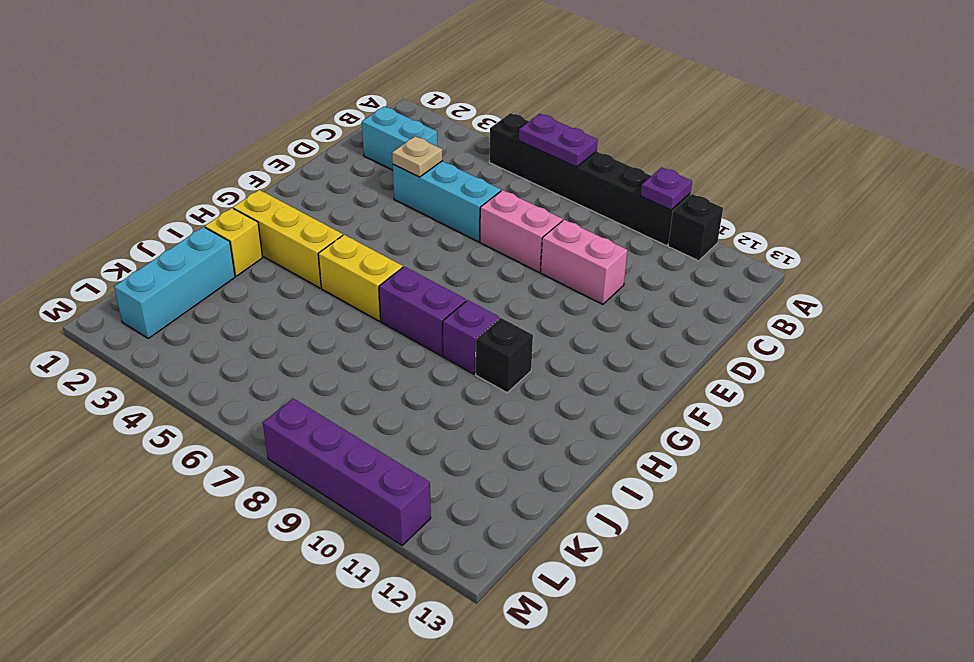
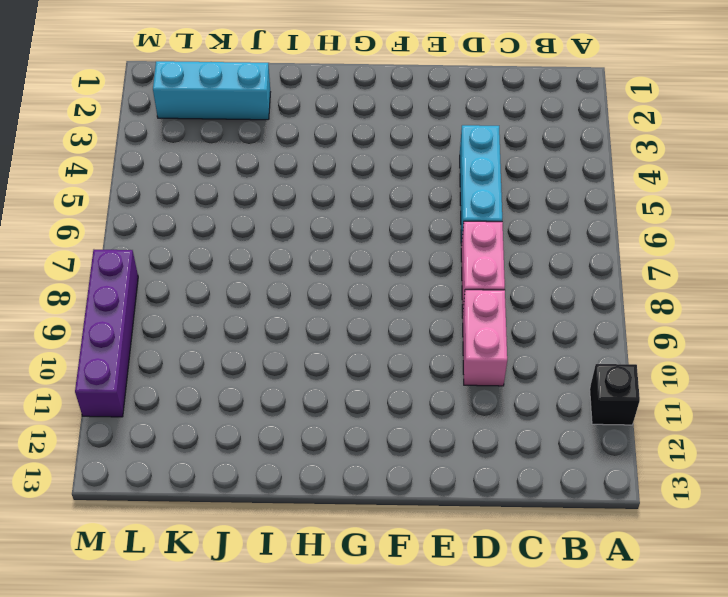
none -> black 1x6 brick [489,113,690,246]
none -> cyan 1x2 brick [362,107,437,170]
none -> yellow 1x3 brick [233,190,343,288]

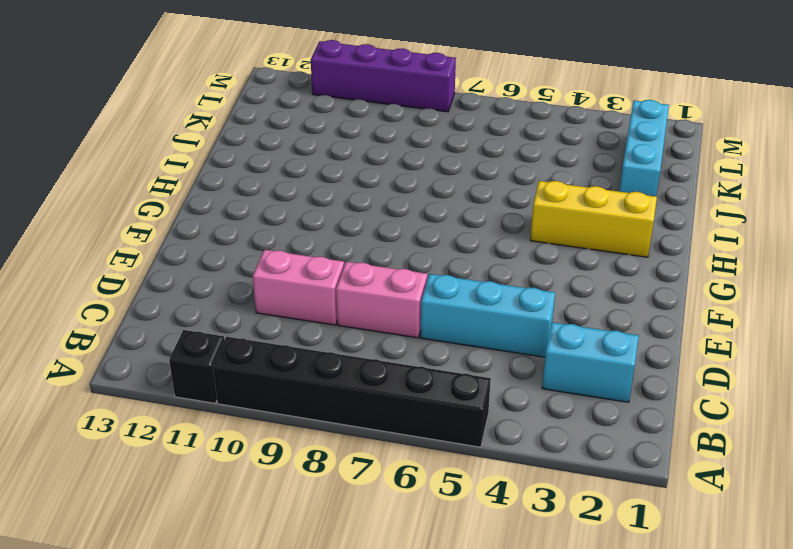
none -> yellow 1x2 brick [318,235,403,321]
none -> purple 1x2 brick [379,267,466,356]
none -> purple 1x1 brick [443,300,499,374]

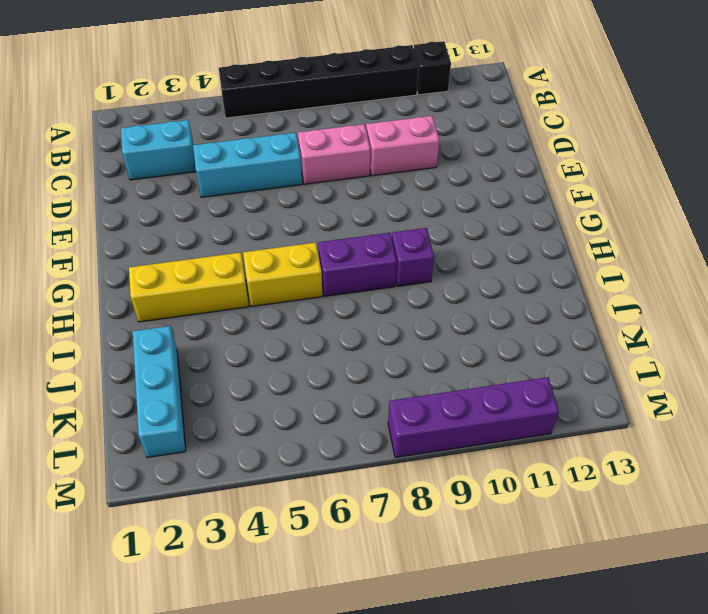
none -> black 1x1 brick [476,318,533,393]
none -> yellow 1x1 brick [205,208,263,276]
none -> purple 1x2 plate [519,114,598,167]

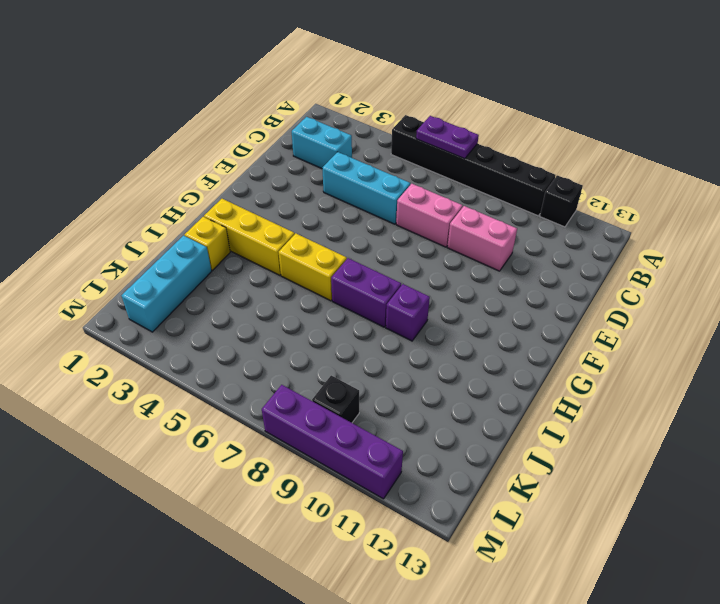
black 1x1 brick [312,376,359,423] -> black 1x1 brick moved to [476,318,533,393]
none -> purple 1x1 plate [641,167,692,210]
none -> tan 1x1 plate [392,136,442,177]

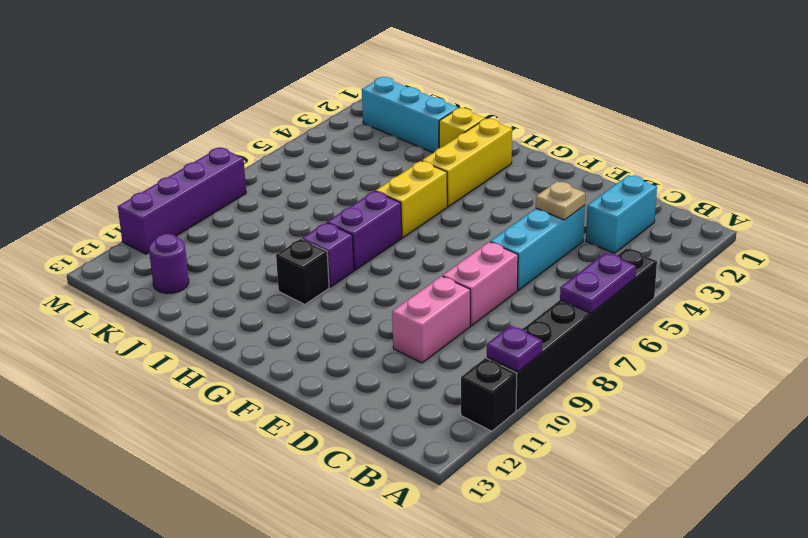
purple 1x1 round brick [149,234,189,293] -> none

